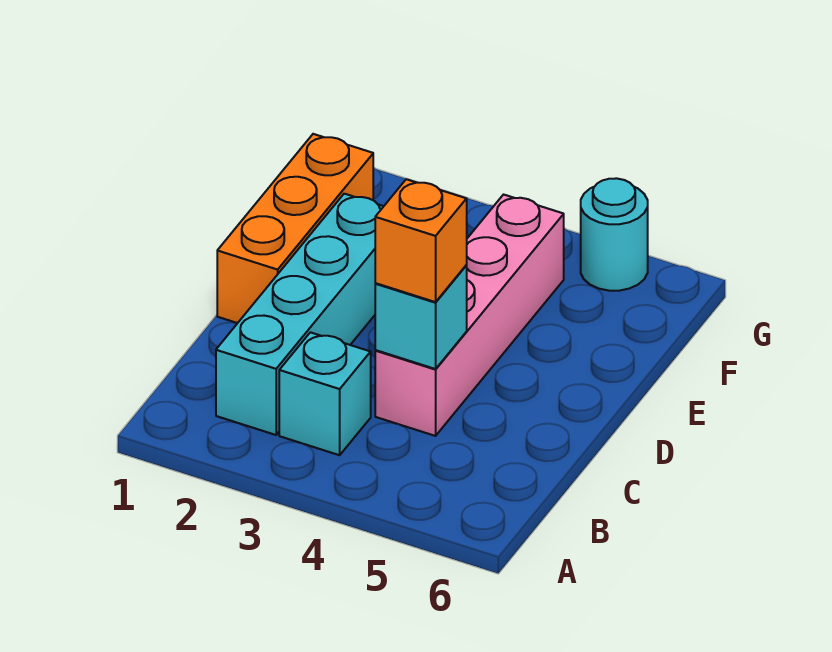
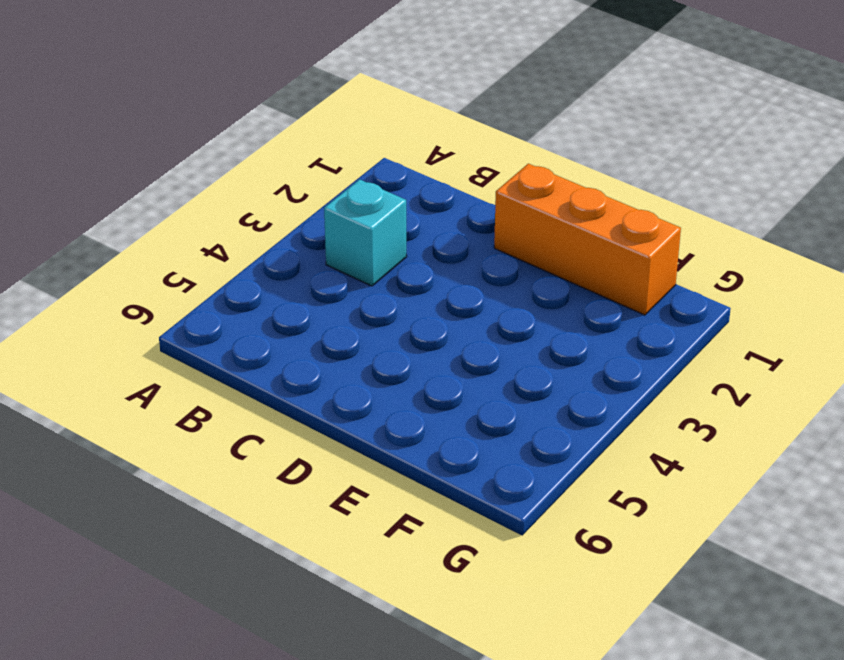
none -> cyan 1x4 brick [216,194,384,435]
none -> pink 1x4 brick [375,195,564,436]

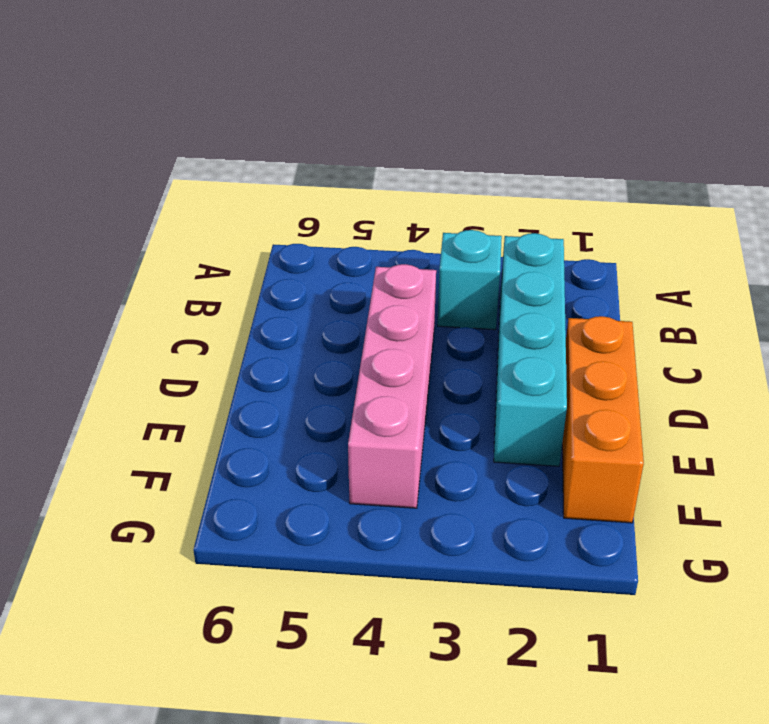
none -> cyan 1x1 round brick [581,178,648,291]
none -> cyan 1x1 brick [375,266,467,369]

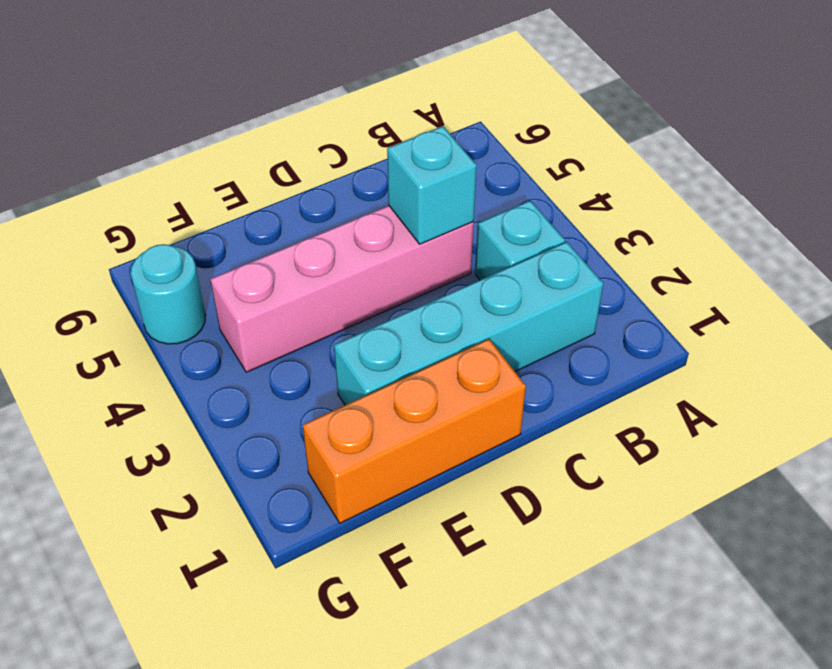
none -> orange 1x1 brick [375,179,467,302]

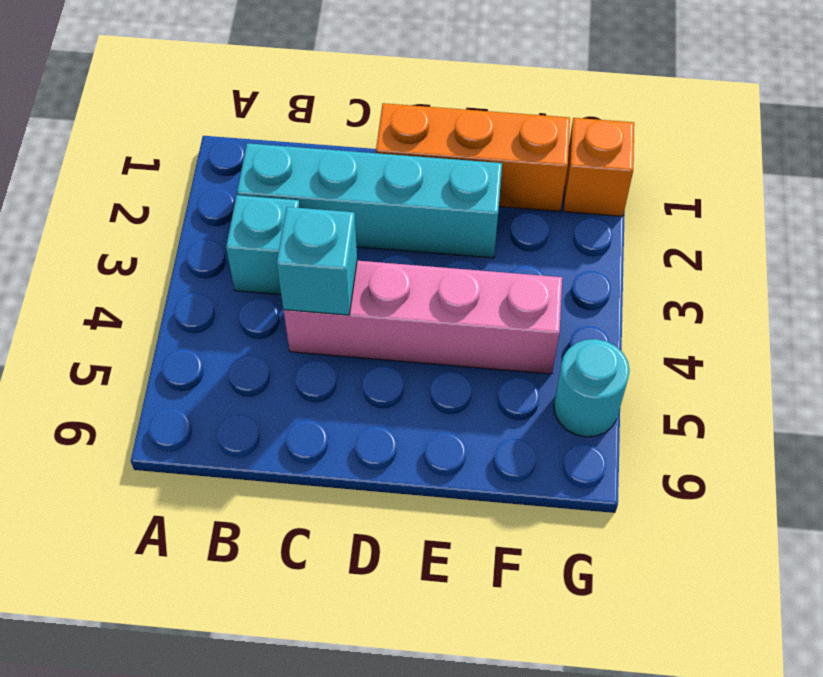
orange 1x1 brick [564,118,634,216] -> orange 1x1 brick moved to [375,179,467,302]

